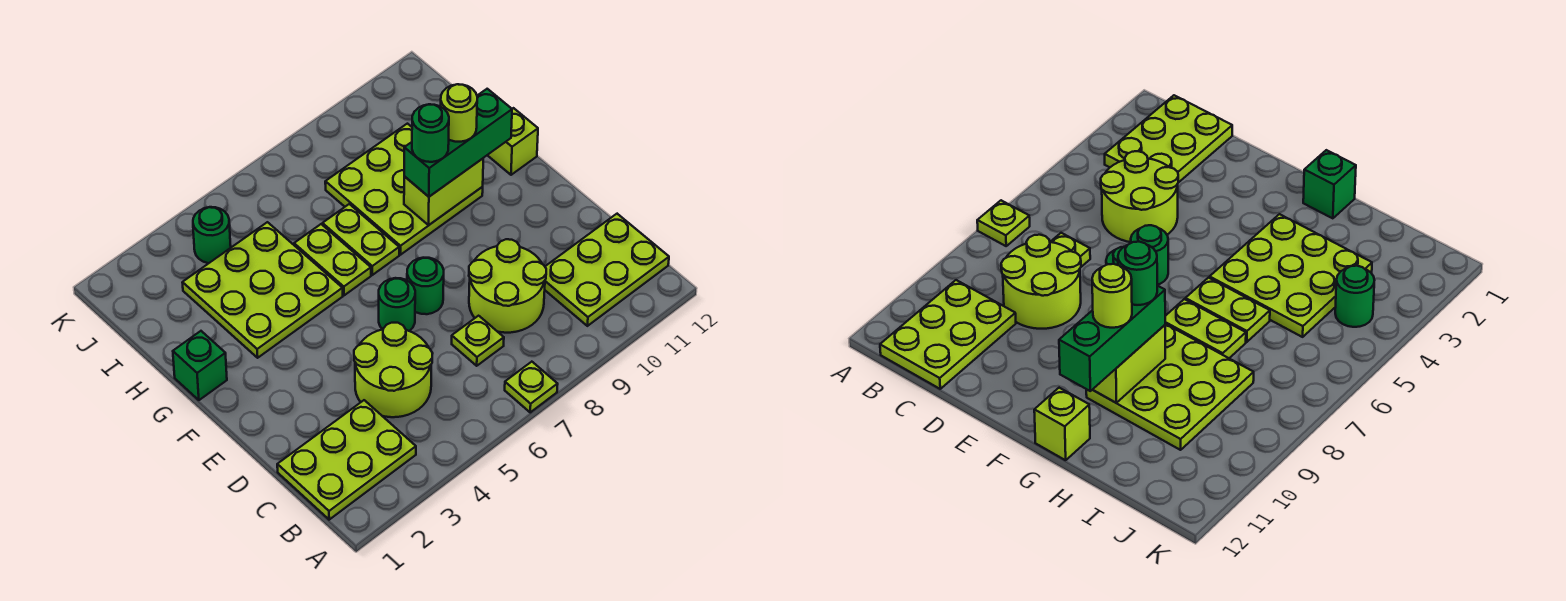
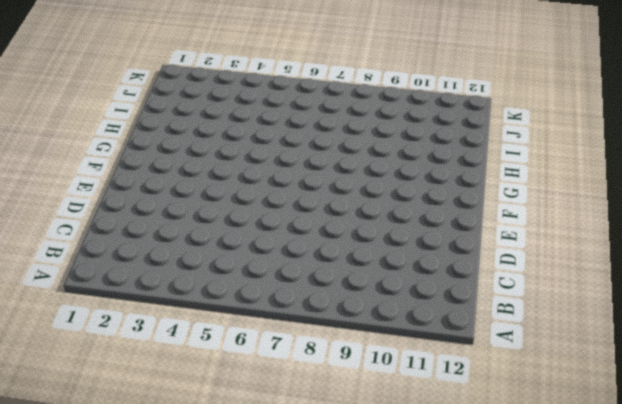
none -> lime 1x1 plate [505,362,558,412]
none -> lime 2x3 plate [277,400,416,520]
none -> lime 2x3 plate [545,214,669,326]

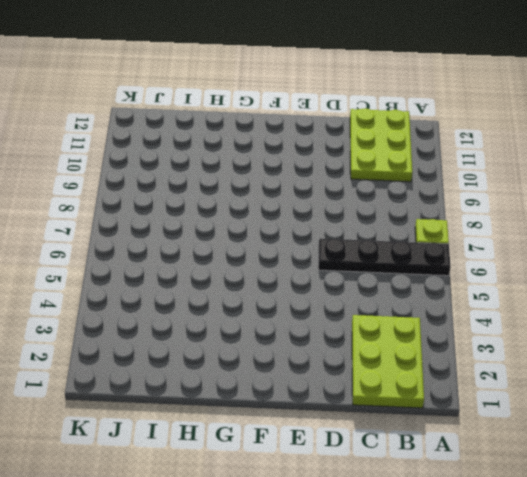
black 1x4 plate [318,239,451,276] -> none
none -> lime 2x2 round brick [354,323,433,417]
none -> lime 1x1 plate [452,316,504,366]
none -> lime 2x2 round brick [469,239,546,333]

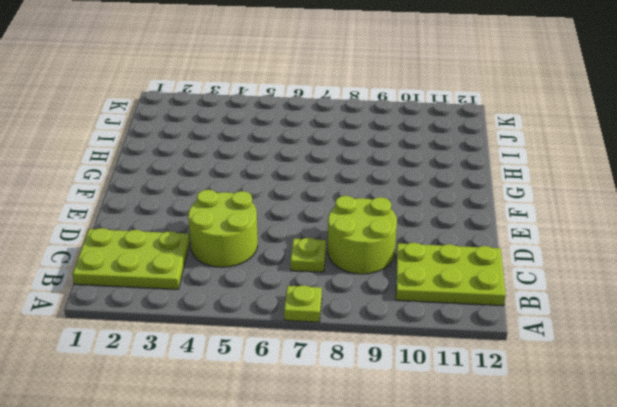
none -> green 1x1 round brick [379,278,415,331]
none -> green 1x1 round brick [407,258,444,314]
none -> green 1x1 brick [173,331,227,400]

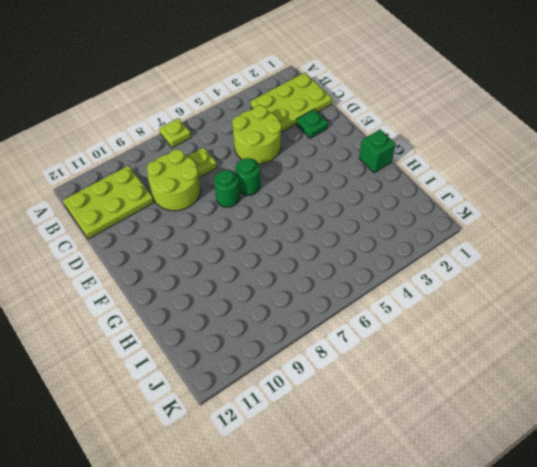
green 1x1 plate [297,109,328,138] -> none
none -> lime 3x3 plate [182,222,343,358]
none -> lime 1x2 plate [294,224,371,295]
none -> lime 1x2 plate [322,204,399,275]

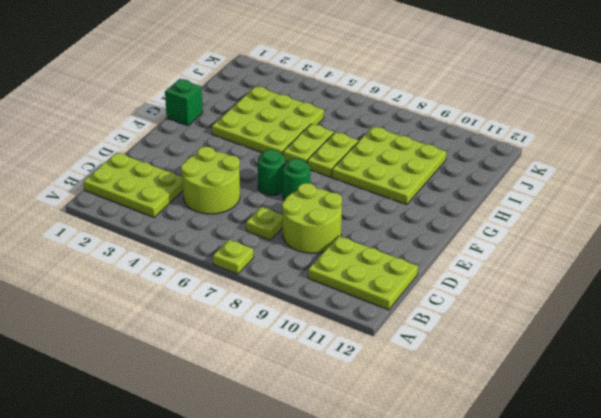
none -> lime 1x1 brick [488,108,538,175]
none -> green 1x1 round brick [193,207,231,263]
none -> lime 1x2 brick [404,159,483,225]

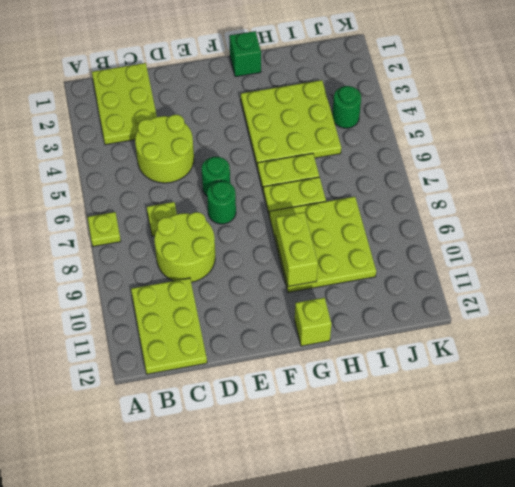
none -> green 1x3 brick [404,89,512,197]
none -> green 1x1 round brick [412,104,449,162]
none -> lime 1x1 round brick [441,84,477,142]

